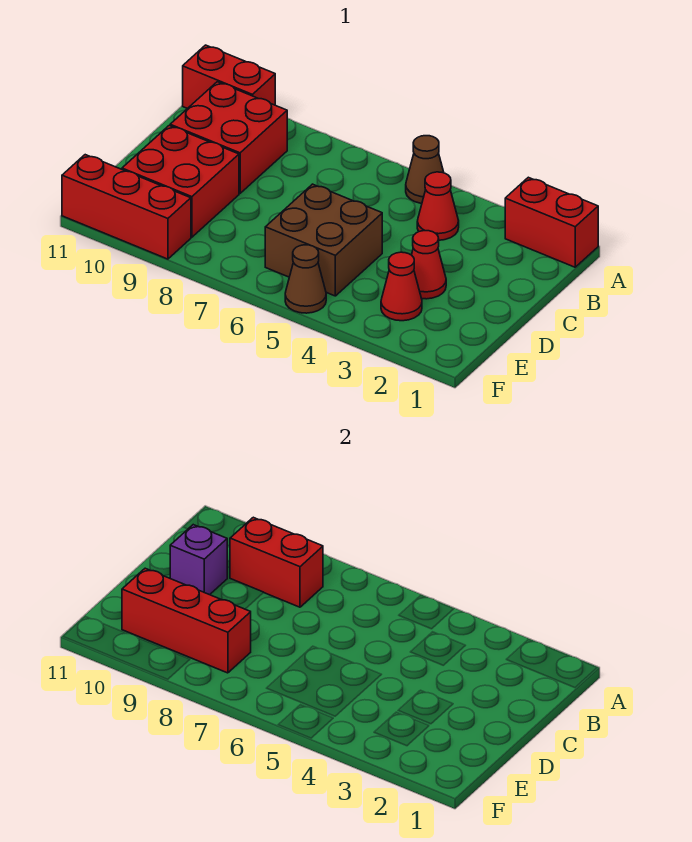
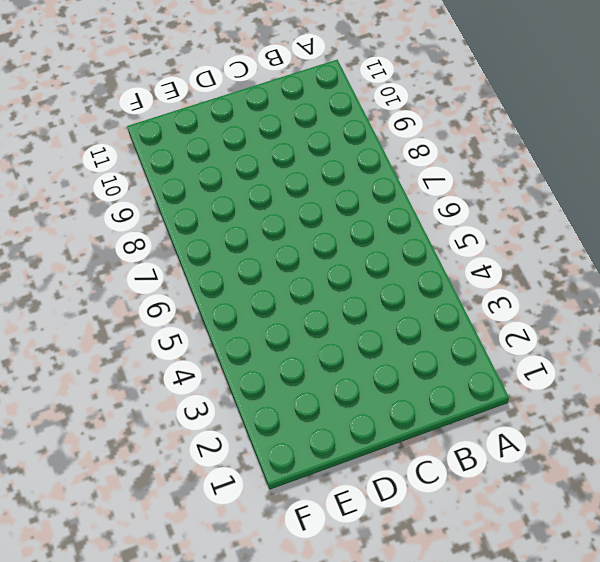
none -> red 1x2 brick [505,177,598,267]
none -> brown 1x1 cone [406,136,444,203]
none -> red 1x2 brick [183,45,275,109]

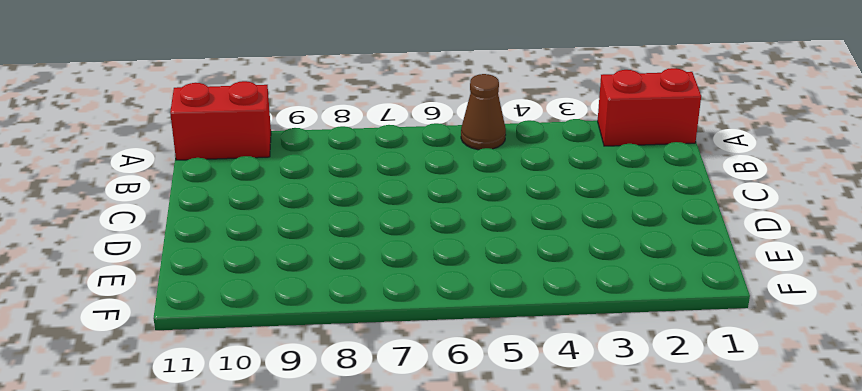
none -> red 1x1 cone [417,172,459,240]
none -> red 2x2 brick [170,82,287,193]
none -> red 1x1 cone [412,231,446,299]

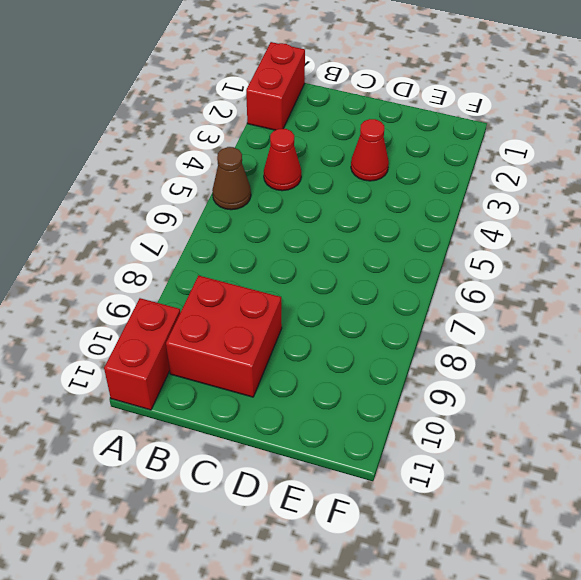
none -> brown 2x2 brick [265,184,382,296]
none -> red 2x2 brick [122,126,239,237]
none -> red 1x1 cone [381,252,422,321]

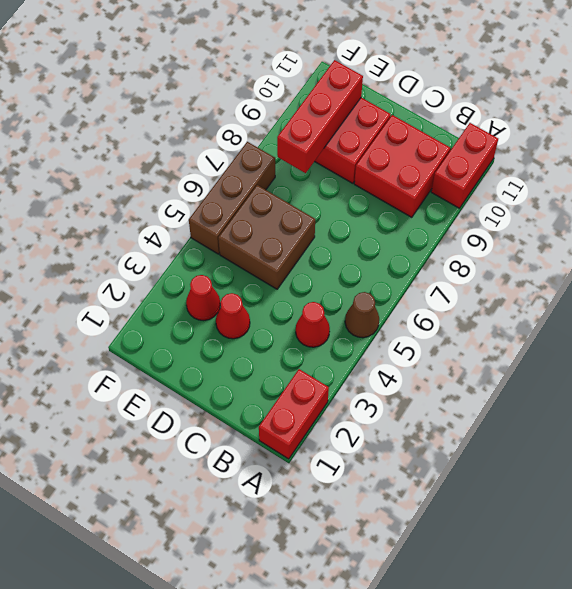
brown 1x3 brick [189,142,275,254] -> brown 1x1 cone [285,245,326,313]
none -> red 1x3 brick [62,155,191,259]
none -> red 1x2 brick [230,517,323,607]
none -> purple 1x1 brick [170,525,227,595]

